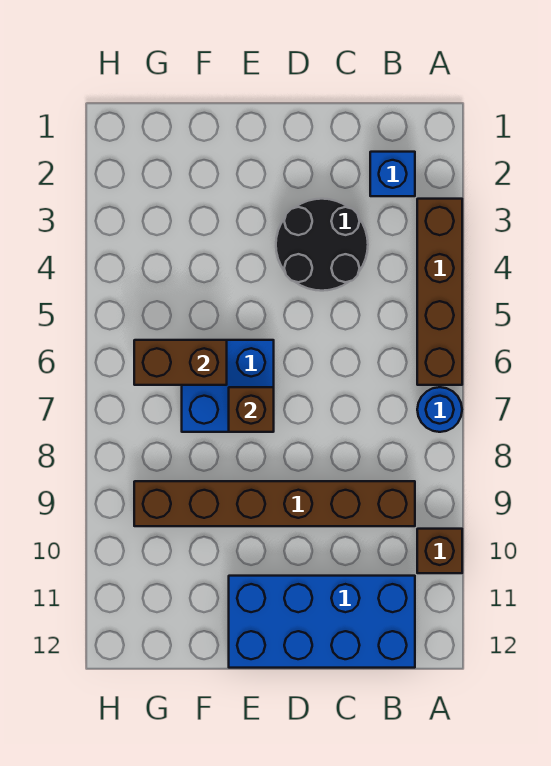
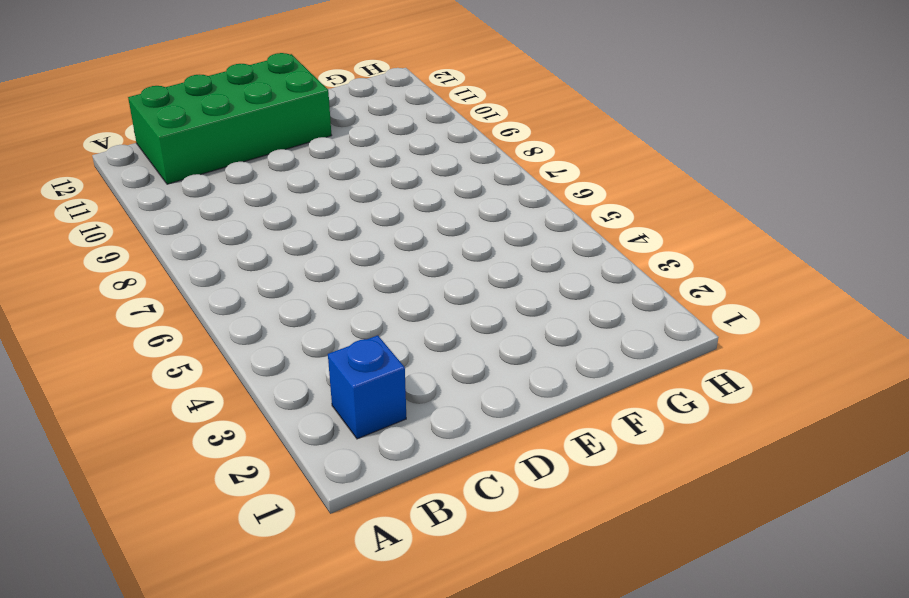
green 2x4 brick [128,53,332,184] -> blue 2x4 brick [229,576,415,668]
none -> brown 1x4 brick [417,199,462,385]
none -> blue 1x1 round brick [417,387,462,432]

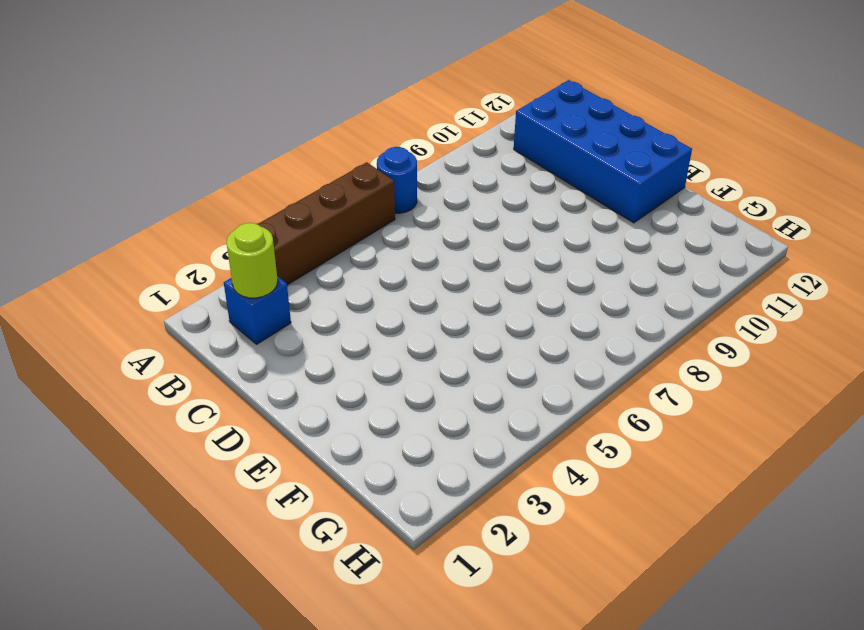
lime 1x1 round brick [226,223,278,298] -> none
none -> brown 1x1 brick [417,529,462,573]
none -> brown 1x6 brick [134,481,415,526]

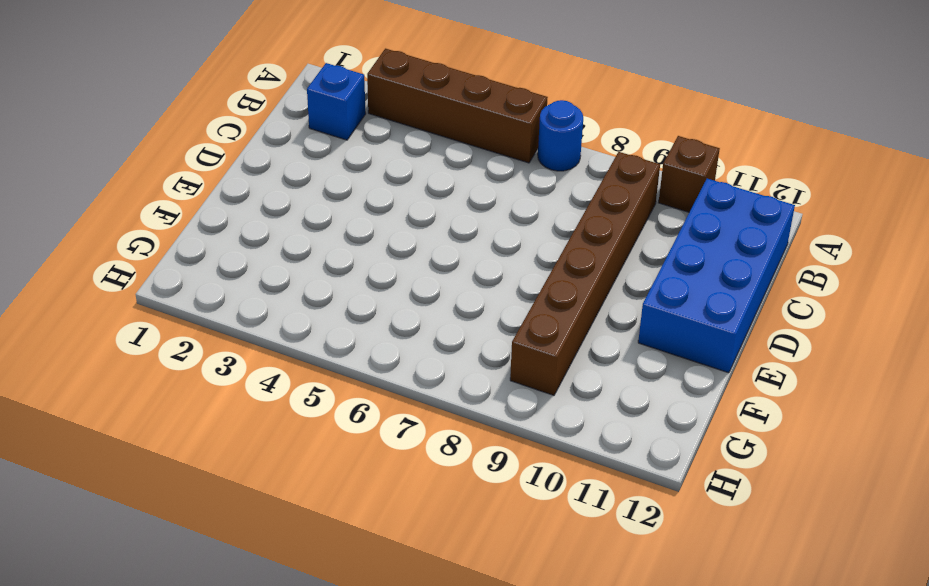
none -> black 2x2 round brick [276,199,368,291]
none -> blue 2x2 brick [182,340,274,432]

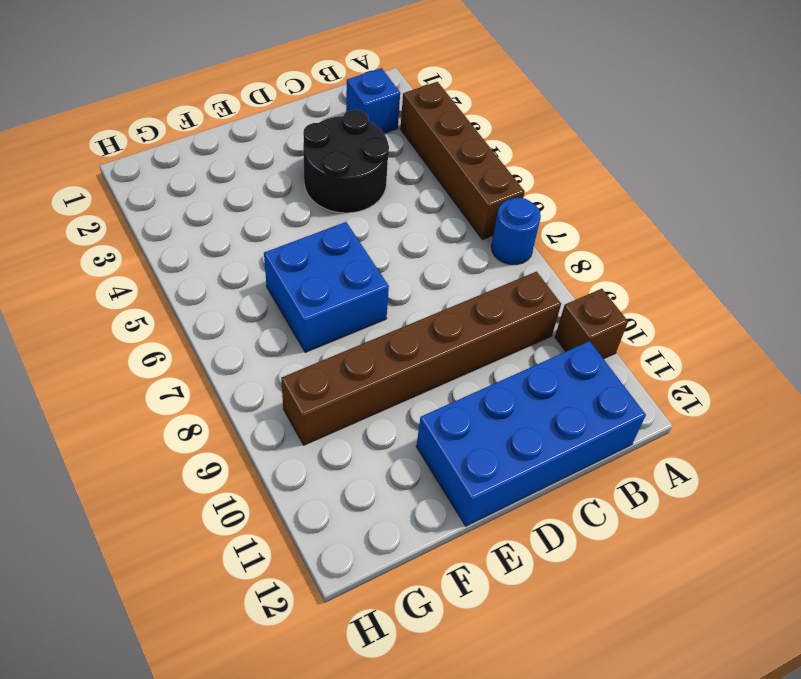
none -> brown 1x1 brick [229,387,274,432]
none -> brown 1x2 brick [134,340,227,385]

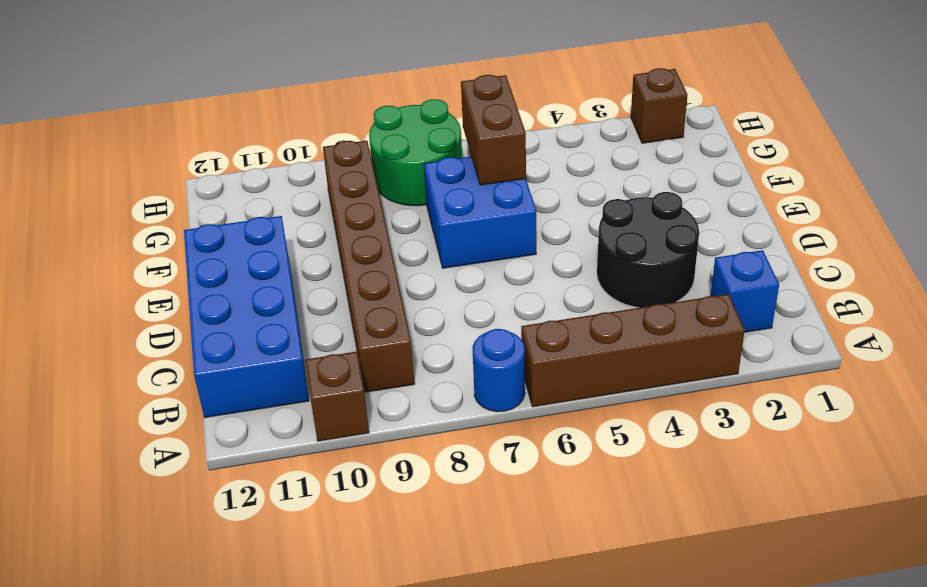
green 2x2 round brick [369,99,462,206] -> none
brown 1x1 brick [631,68,688,143] -> brown 1x1 brick moved to [229,387,274,432]

